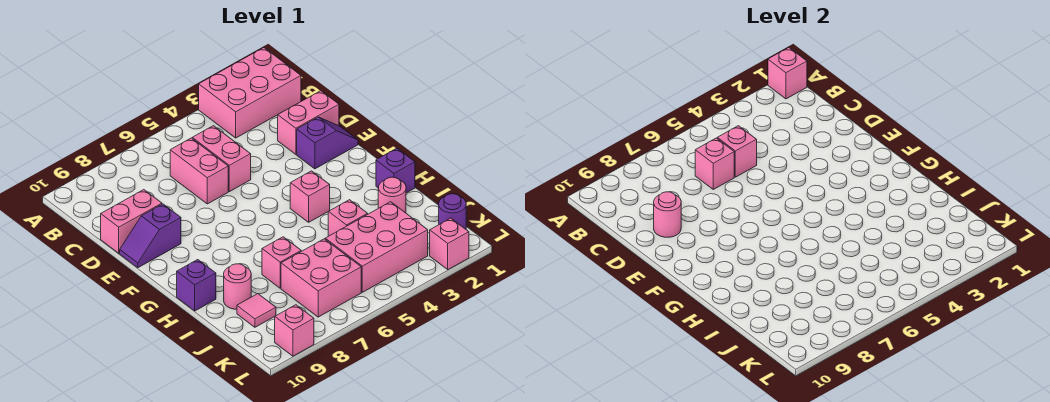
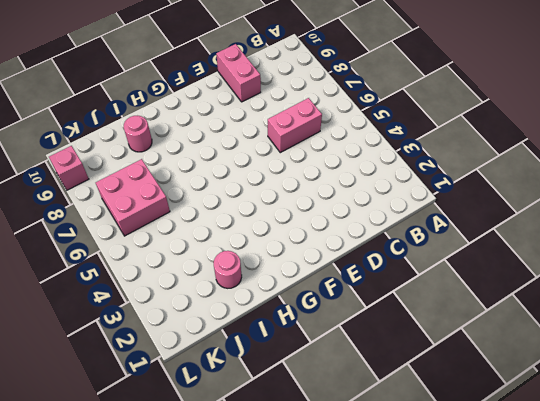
none -> pink 2x3 brick [199,48,301,138]
none -> pink 1x2 brick [192,126,251,192]
none -> pink 1x2 brick [278,91,339,154]

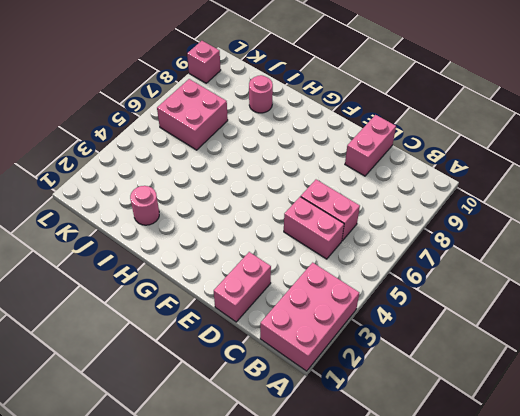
none -> purple 1x2 slope [297,117,358,169]
none -> purple 1x2 slope [120,204,181,268]
none -> pink 1x1 brick [290,171,330,222]

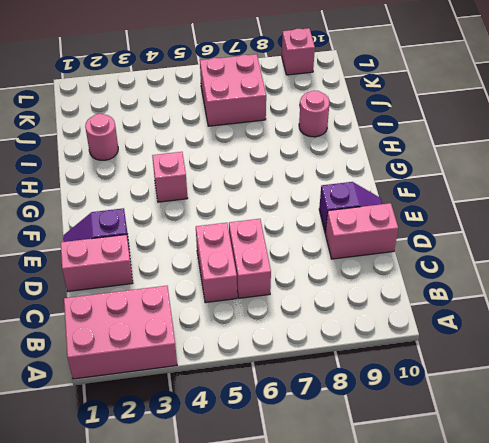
none -> purple 1x1 brick [376,148,415,193]
none -> purple 1x1 brick [177,260,216,311]
none -> pink 1x1 brick [328,200,368,236]

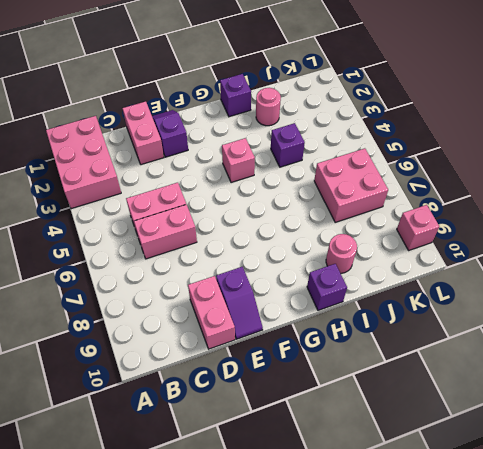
purple 1x1 brick [271,123,305,167] -> pink 1x1 brick [328,200,368,236]
none -> pink 1x1 brick [262,237,301,288]
none -> pink 2x3 brick [325,202,428,292]
none -> pink 1x1 tile [237,294,276,327]

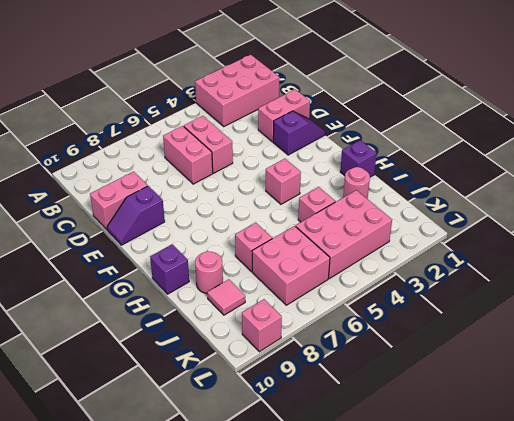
none -> purple 1x1 round brick [439,194,466,229]
none -> pink 1x1 brick [430,218,469,270]
none -> pink 1x1 brick [768,48,807,99]

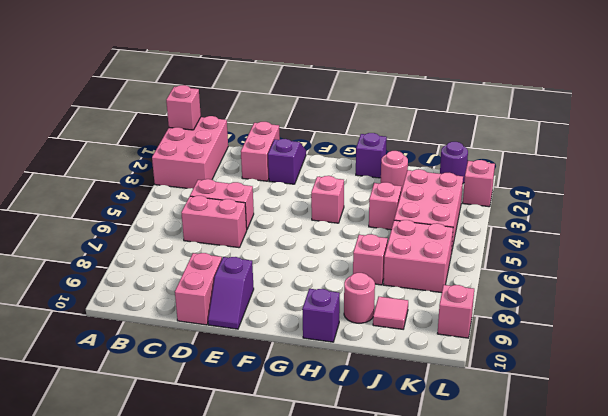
none -> pink 1x1 brick [717,126,757,177]
none -> pink 1x1 brick [695,138,734,189]
none -> pink 1x1 round brick [654,192,681,237]

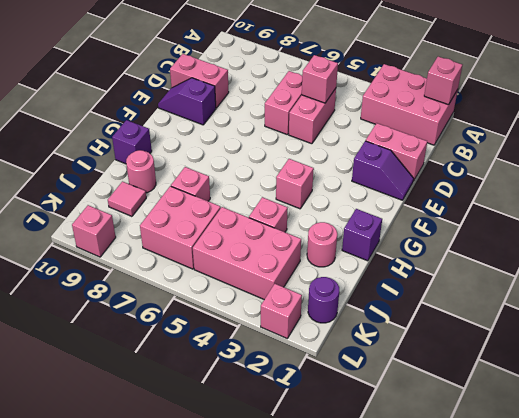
none -> pink 1x1 brick [695,138,734,189]
none -> pink 1x1 round brick [654,192,681,237]

